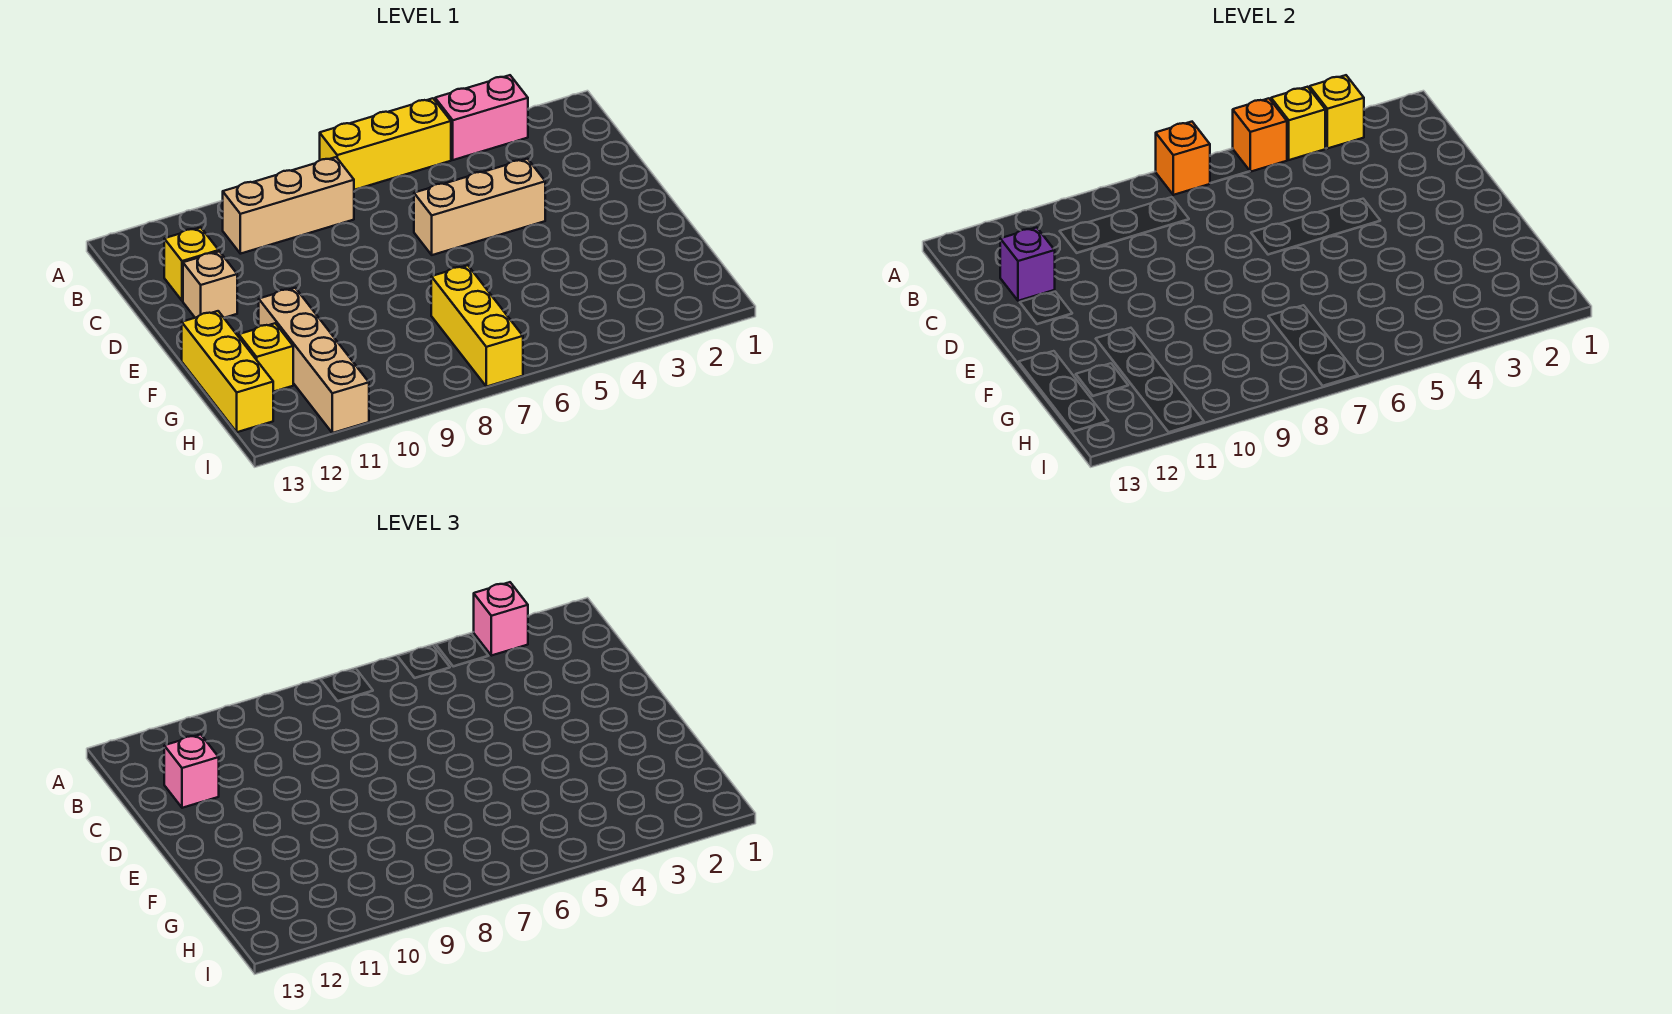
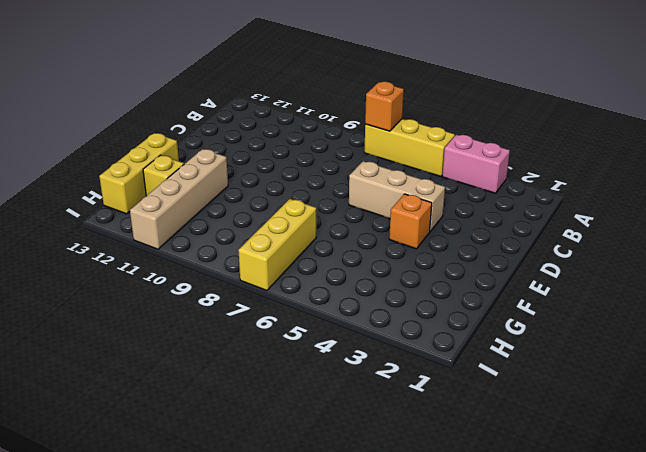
orange 1x1 brick [389,194,432,249] -> orange 1x1 brick moved to [1233,98,1287,172]
none -> tan 1x3 brick [223,157,354,254]
none -> yellow 1x1 brick [164,227,219,301]
none -> tan 1x1 brick [183,251,237,318]

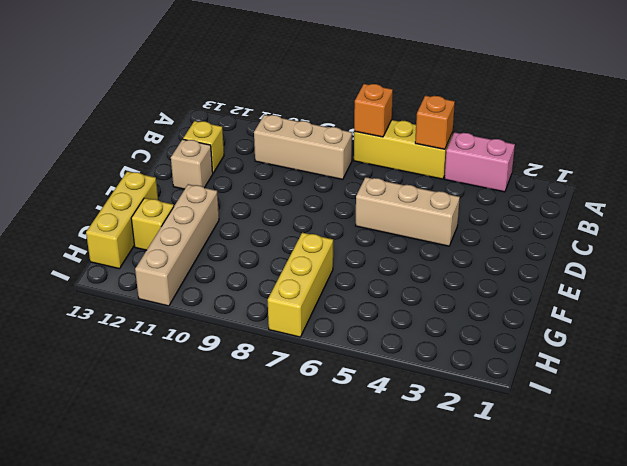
none -> yellow 1x1 brick [1310,75,1364,149]
none -> yellow 1x1 brick [1271,87,1326,160]
none -> purple 1x1 brick [1000,227,1055,301]

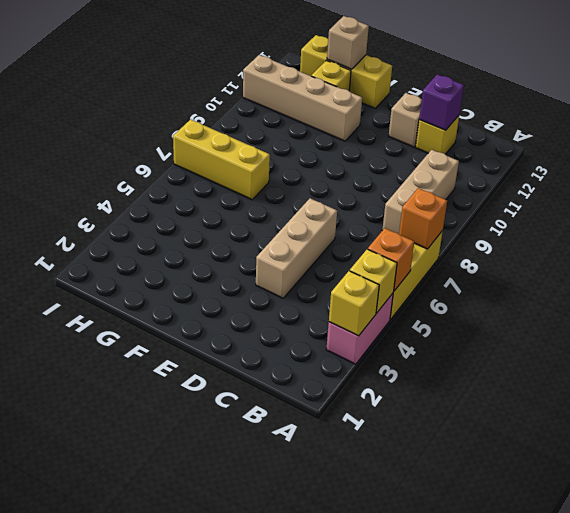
tan 1x1 brick [327,16,369,69] -> none
none -> pink 1x1 brick [474,582,528,656]
none -> pink 1x1 brick [164,734,219,808]

